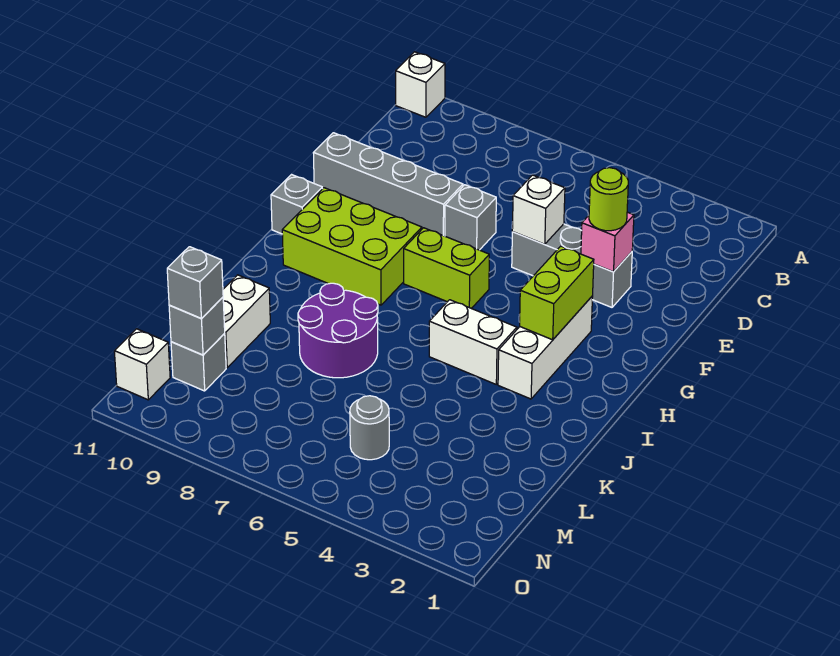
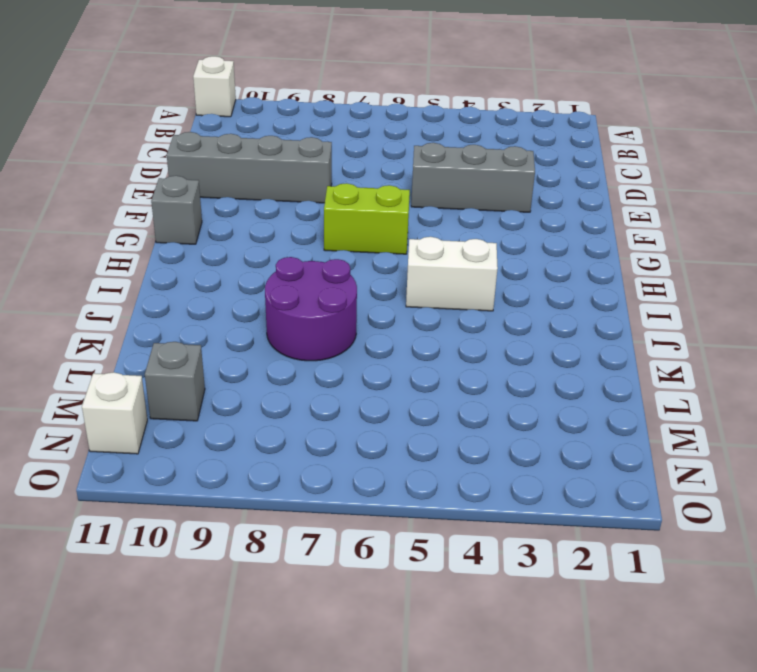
none -> grey 1x1 brick [445,185,496,250]
none -> white 1x3 brick [498,296,593,399]
none -> lime 2x3 brick [282,188,422,305]

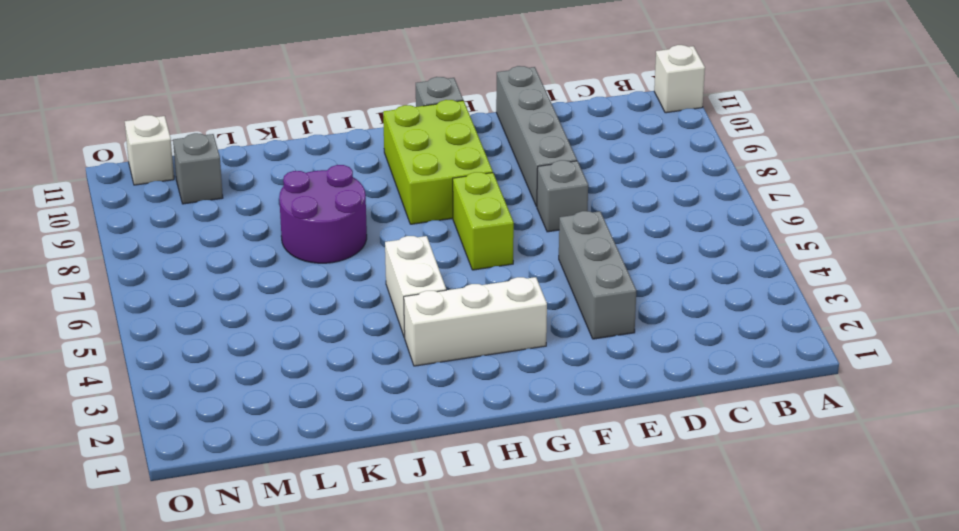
none -> white 1x2 brick [223,275,270,368]
none -> grey 1x1 round brick [350,396,389,460]
none -> pink 1x1 brick [581,212,634,272]

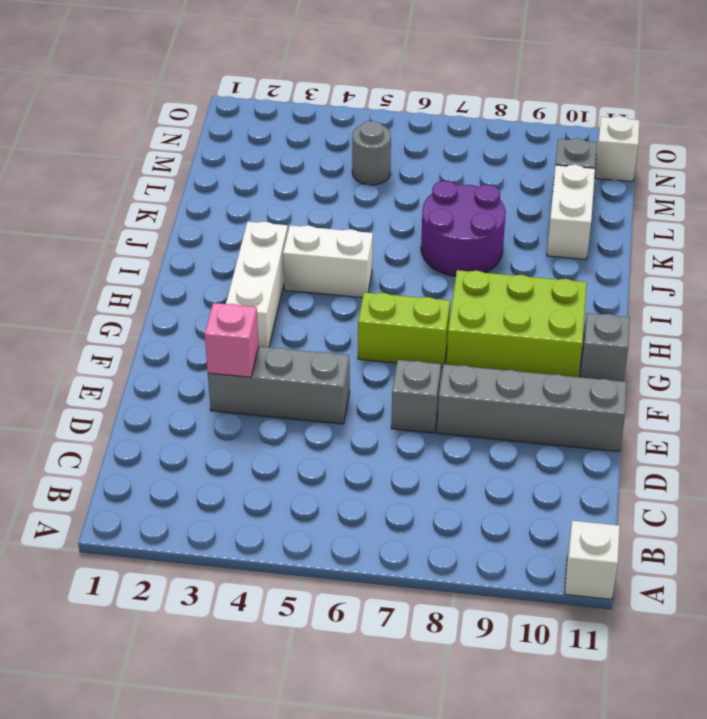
none -> white 1x1 brick [512,175,565,244]
none -> lime 1x2 brick [520,246,594,340]
none -> grey 1x1 brick [169,297,225,355]

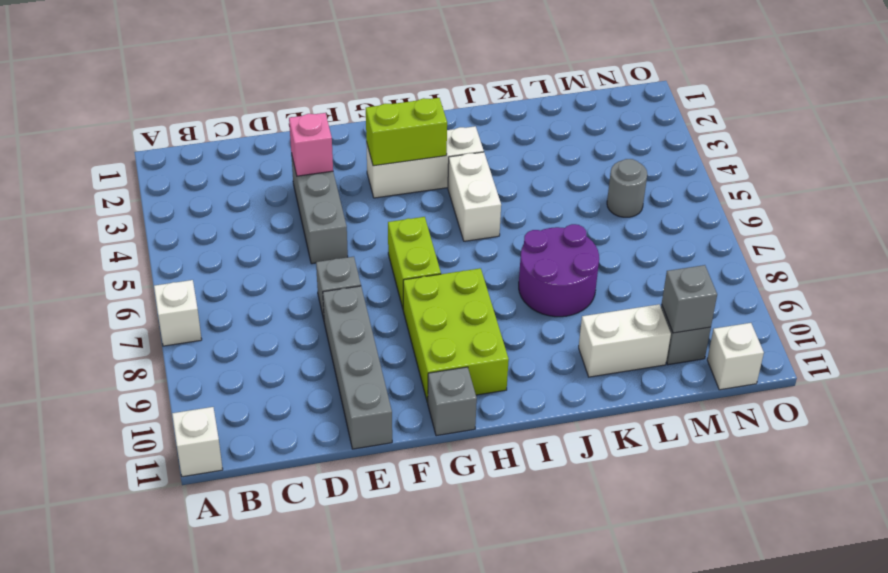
white 1x1 brick [154,280,202,346] -> white 1x1 brick moved to [512,175,565,244]
none -> lime 1x1 round brick [589,168,628,231]
none -> grey 1x1 brick [167,247,223,318]

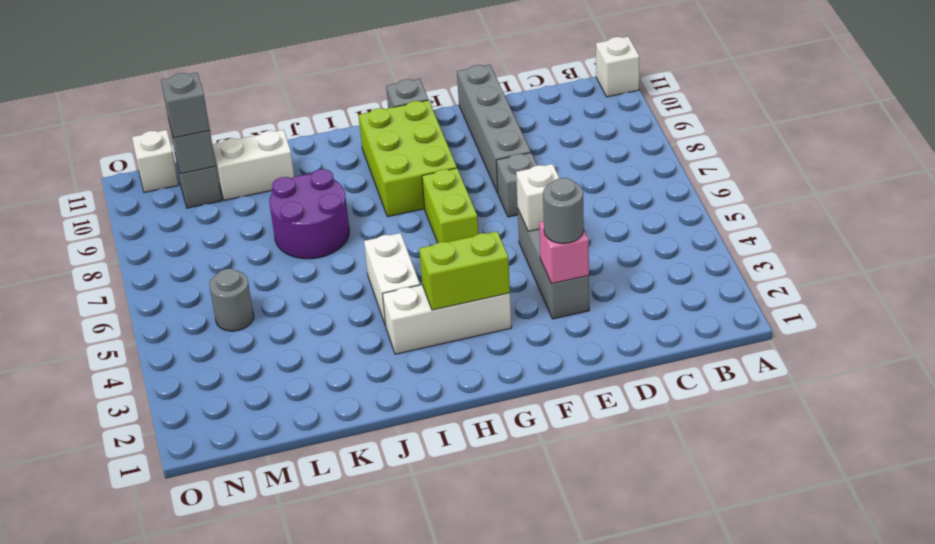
grey 1x1 round brick [543,178,584,244] -> lime 1x1 round brick [589,168,628,231]

